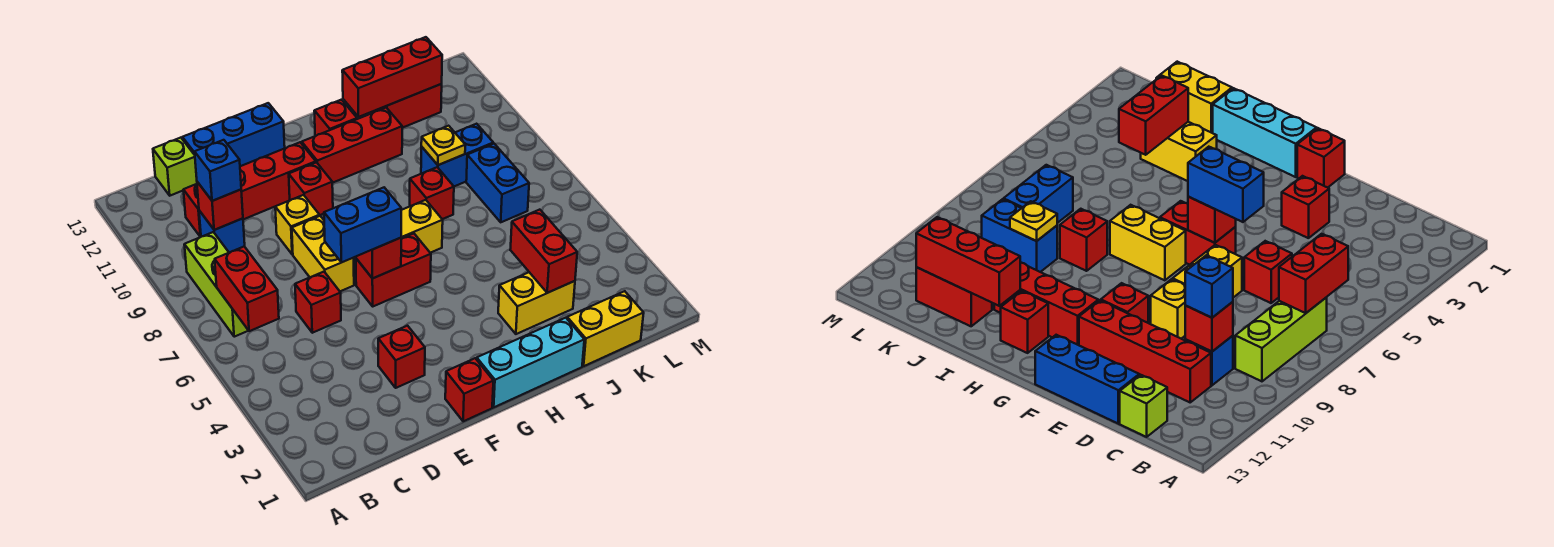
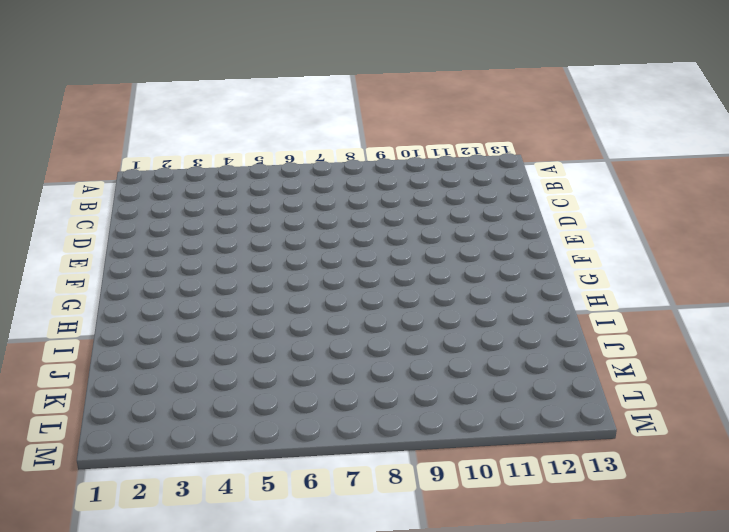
none -> lime 1x3 brick [184,232,248,337]
none -> blue 1x1 brick [199,211,245,253]
none -> red 1x4 brick [183,142,316,237]
none -> lime 1x1 brick [153,138,197,196]

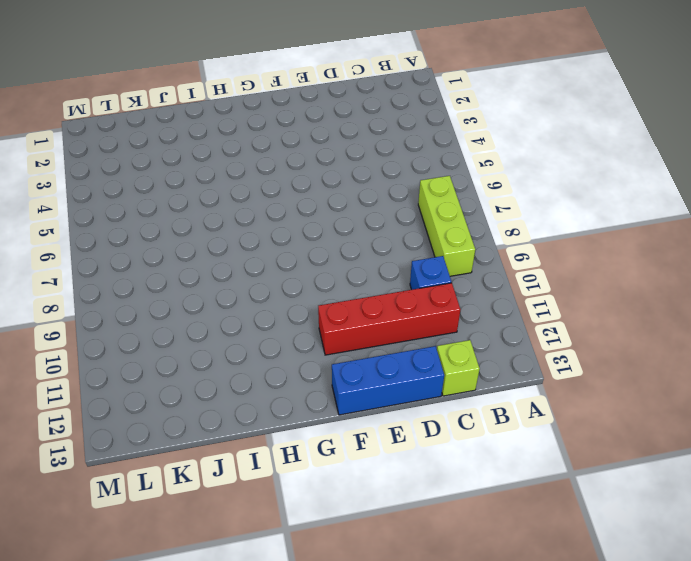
none -> red 1x1 brick [295,272,341,333]
none -> red 1x1 brick [378,326,425,388]
none -> yellow 1x2 brick [292,216,354,291]
none -> yellow 1x1 brick [275,195,320,254]

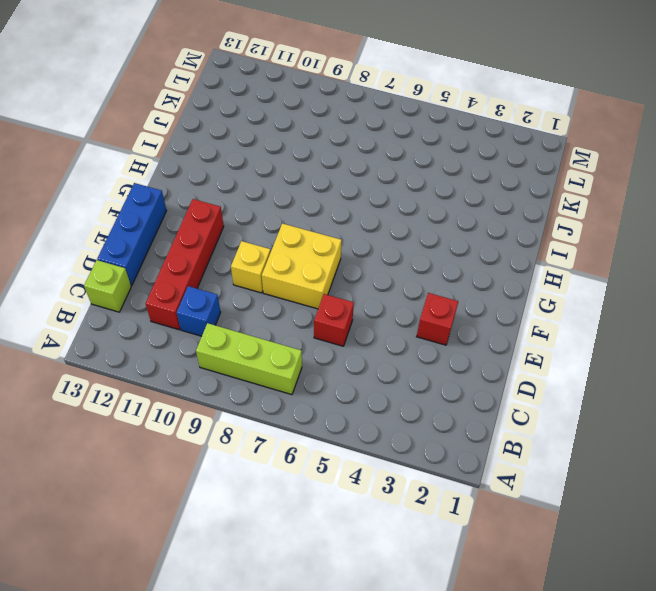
yellow 2x2 brick [262,223,342,309] -> yellow 1x2 brick [292,216,354,291]
none -> red 1x1 brick [445,358,493,421]
none -> red 1x2 brick [356,233,431,306]
none -> red 1x1 brick [289,162,333,215]
none -> cyan 1x3 brick [477,318,584,407]

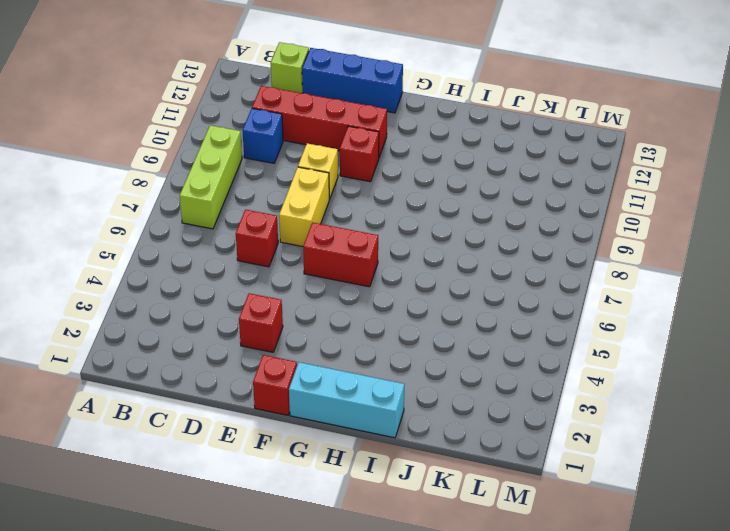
none -> yellow 1x2 brick [401,200,443,253]
none -> red 1x3 brick [302,108,402,183]
none -> red 1x1 brick [314,100,357,136]
none -> yellow 1x2 brick [498,272,575,334]

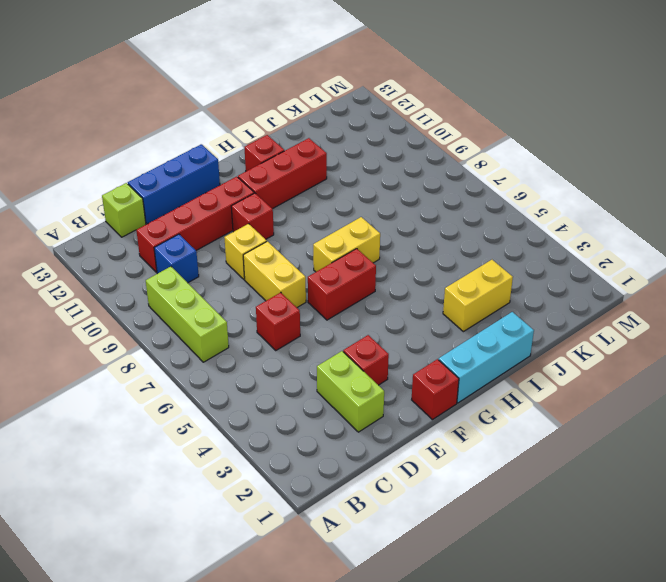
lime 1x2 brick [317,351,384,432] -> none
none -> red 1x1 brick [410,167,454,219]
none -> yellow 1x2 brick [567,291,644,366]
none -> blue 1x2 brick [421,124,493,186]
none -> red 1x2 brick [371,84,442,128]

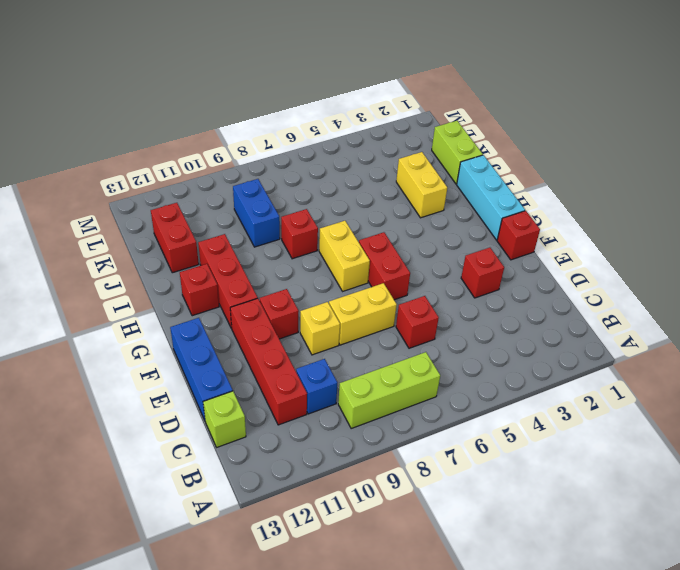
lime 1x2 brick [432,121,483,184] -> yellow 1x2 brick [567,291,644,366]
none -> blue 1x2 brick [466,144,529,222]
none -> red 1x2 brick [215,246,279,331]
none -> red 1x1 brick [197,182,243,230]
none -> red 1x1 brick [356,238,401,279]

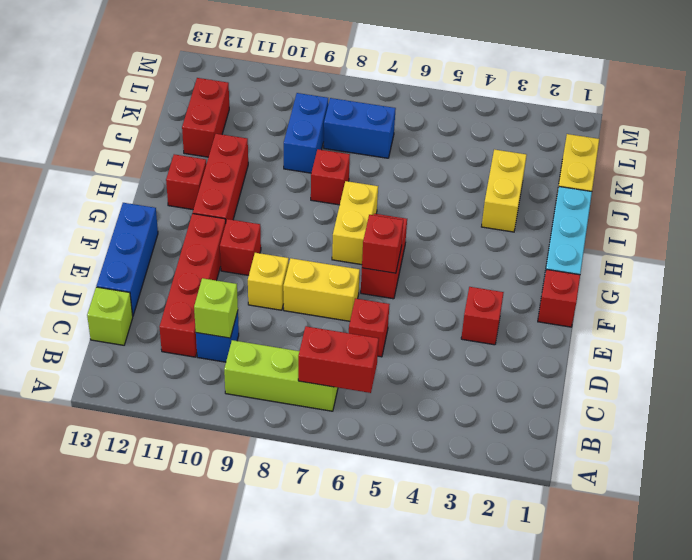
lime 1x1 brick [194,278,238,338] -> red 1x1 brick [197,182,243,230]
none -> red 1x3 brick [342,37,442,117]
none -> red 1x2 brick [510,210,577,293]
none -> yellow 1x1 plate [421,126,465,165]
none -> blue 1x1 brick [195,140,241,201]

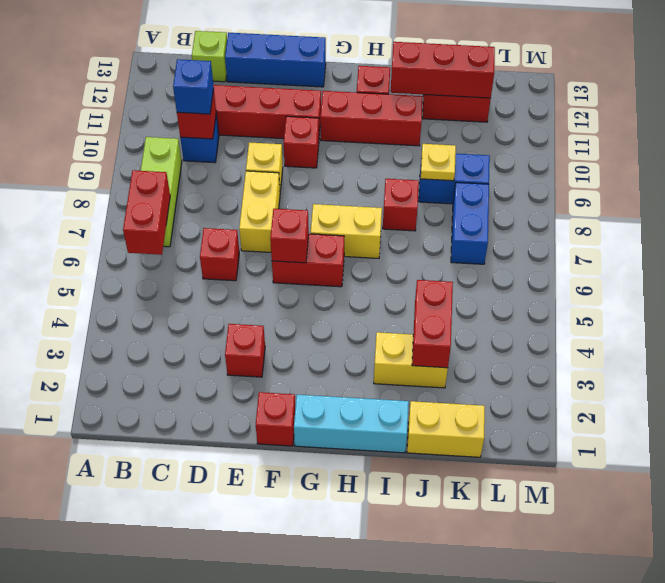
none -> blue 1x2 brick [324,188,401,263]

